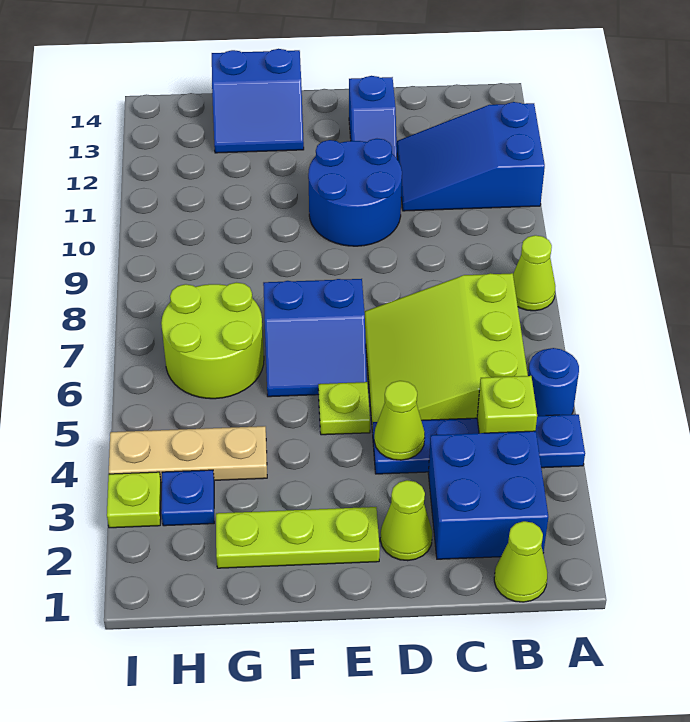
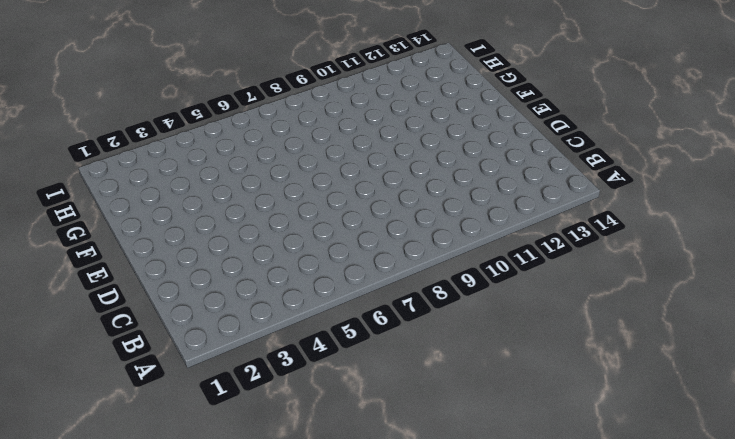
none -> blue 1x4 plate [373,414,585,474]
none -> blue 1x1 round brick [528,348,579,416]
none -> lime 1x1 cone [513,235,555,311]

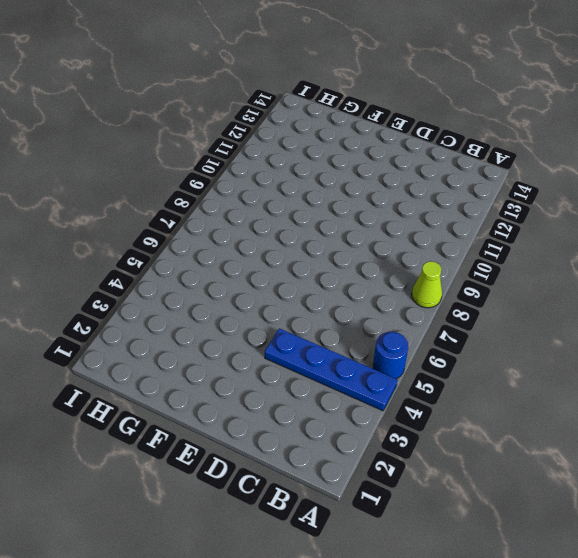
none -> blue 2x3 slope [397,102,545,211]
none -> lime 1x1 cone [494,521,547,602]
none -> blue 2x2 brick [428,431,548,559]

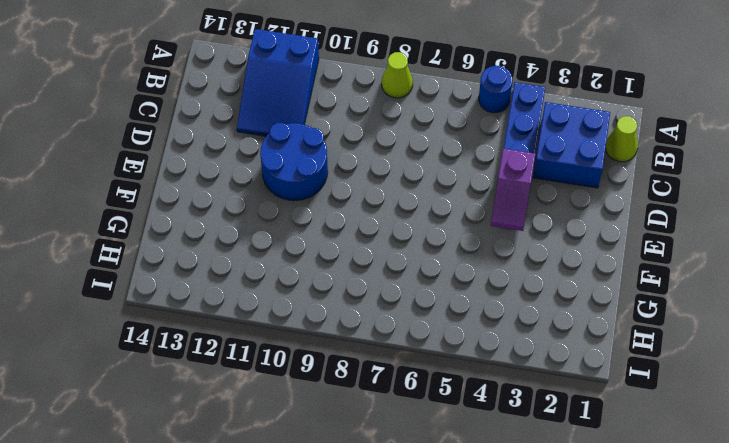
purple 1x2 slope [491,149,535,231] -> lime 1x1 cone [374,381,425,460]
none -> lime 3x3 slope [364,273,528,432]
none -> lime 1x1 cone [380,480,432,561]
none -> blue 1x2 slope [349,76,397,158]

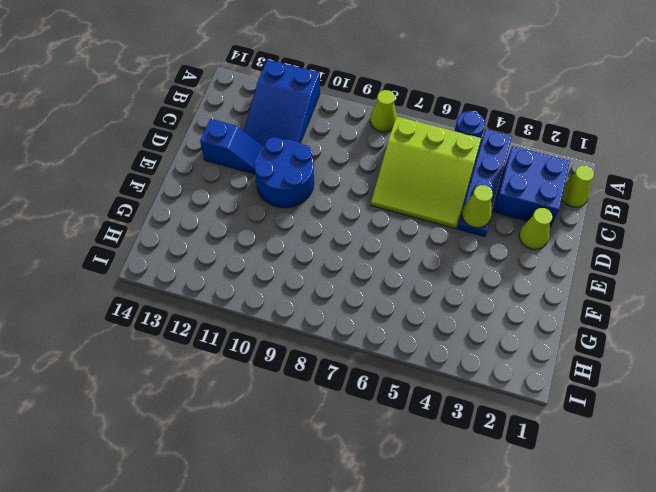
none -> lime 1x3 plate [216,507,380,568]
none -> lime 1x1 plate [318,382,370,435]
none -> blue 2x2 slope [263,279,367,397]

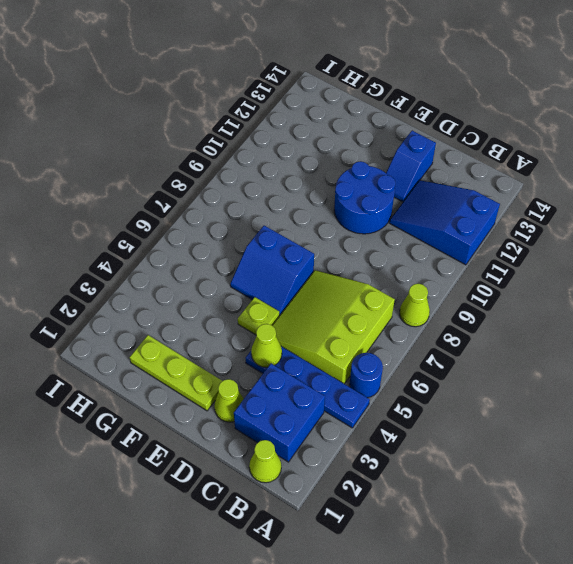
none -> blue 2x2 slope [212,49,304,153]
none -> tan 1x3 plate [109,426,267,482]
none -> lime 2x2 round brick [161,283,264,399]

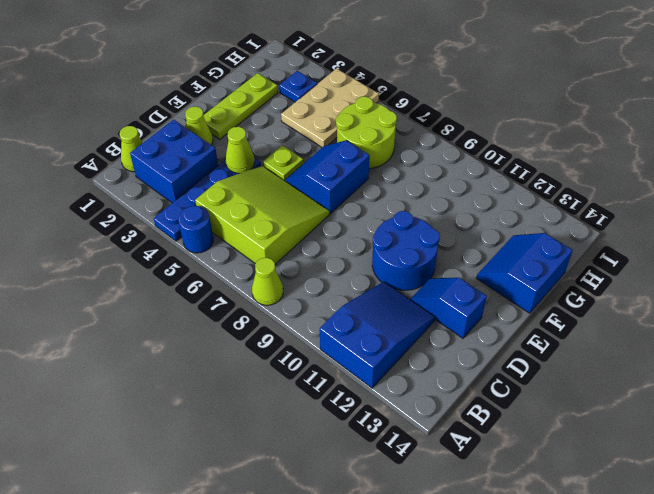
tan 2x3 plate [281,69,379,147] -> tan 1x3 plate [109,426,267,482]
none -> lime 1x1 plate [107,472,161,528]
none -> lime 1x1 brick [477,376,537,433]

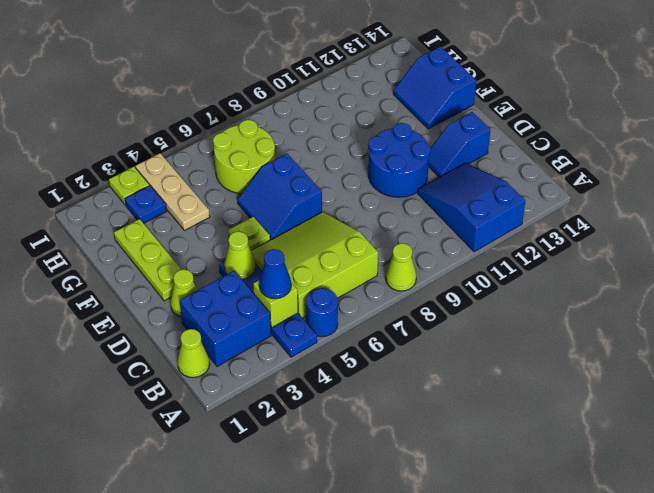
blue 1x1 cone [259,249,291,299] -> none

